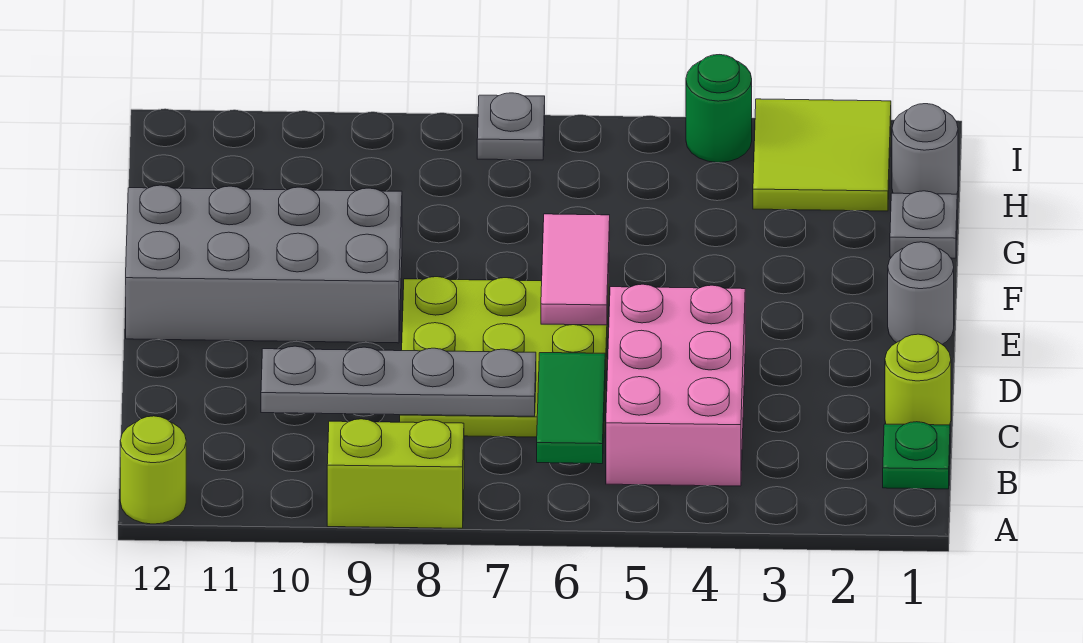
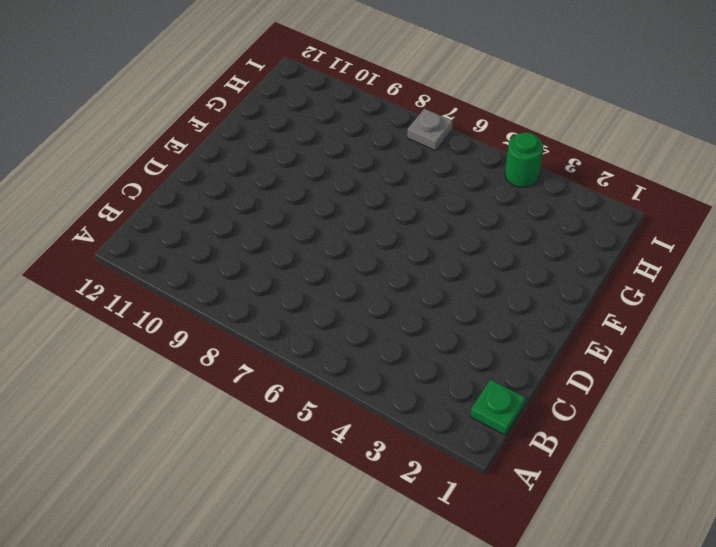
none -> lime 1x2 brick [327,419,464,528]
none -> lime 1x1 round brick [120,416,186,524]
none -> pink 2x3 brick [606,284,745,486]

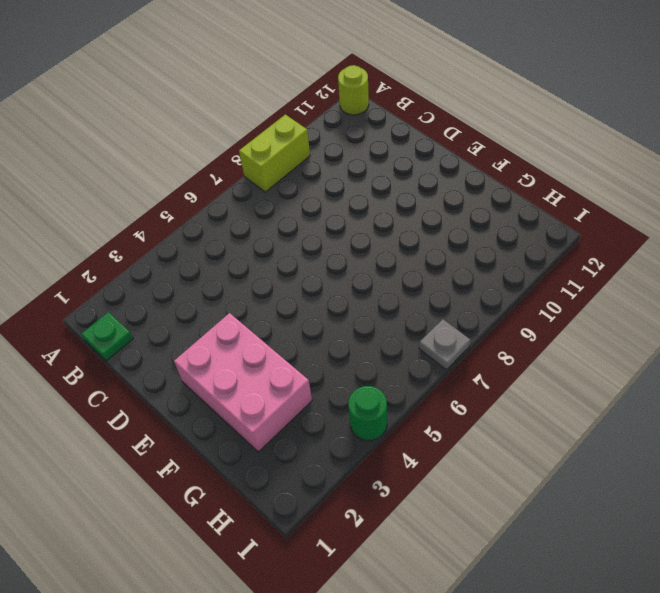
pink 2x3 brick [174,313,312,452] -> pink 2x3 brick moved to [606,284,745,486]
none -> lime 1x1 round brick [885,334,951,425]
none -> lime 3x3 plate [400,277,608,438]
none -> grey 1x1 round brick [888,242,954,344]

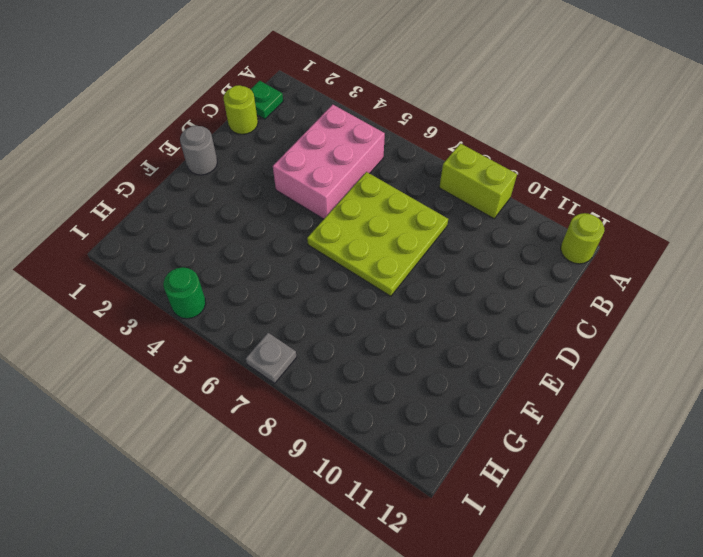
none -> grey 2x4 brick [126,185,402,343]
none -> grey 1x1 plate [890,191,957,258]
none -> grey 1x1 round brick [892,104,958,194]

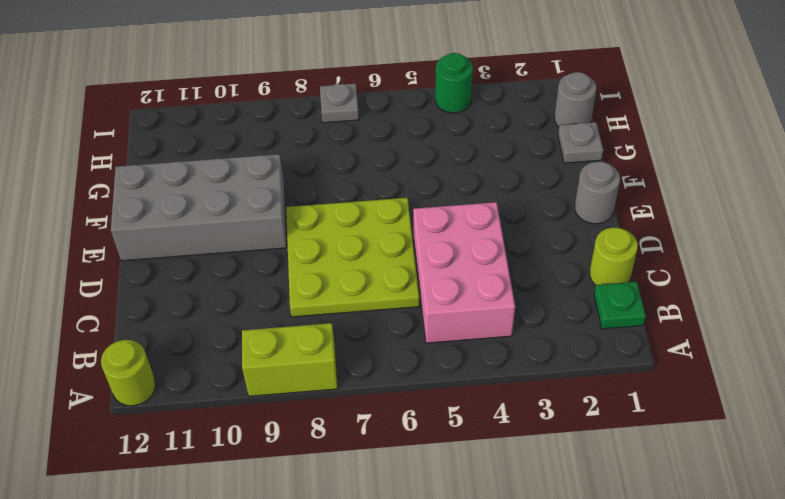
none -> lime 2x2 tile [753,99,891,211]
none -> green 1x2 tile [537,353,605,464]
none -> grey 1x4 plate [261,346,536,416]

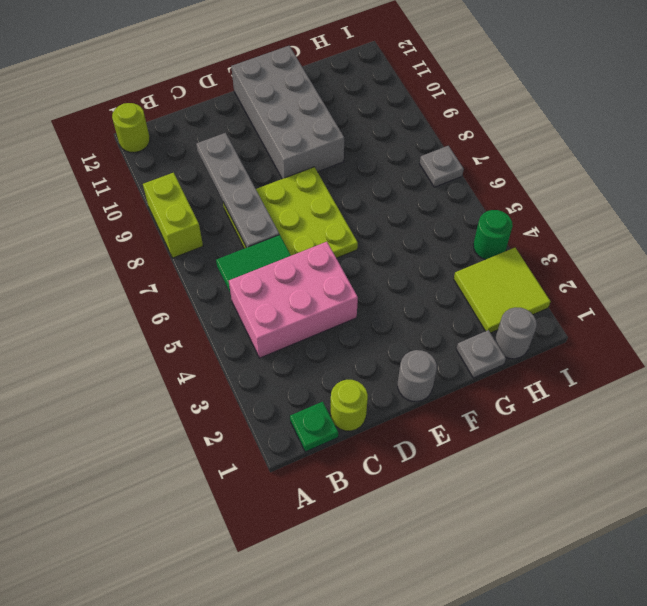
none -> pink 1x2 tile [541,214,610,325]

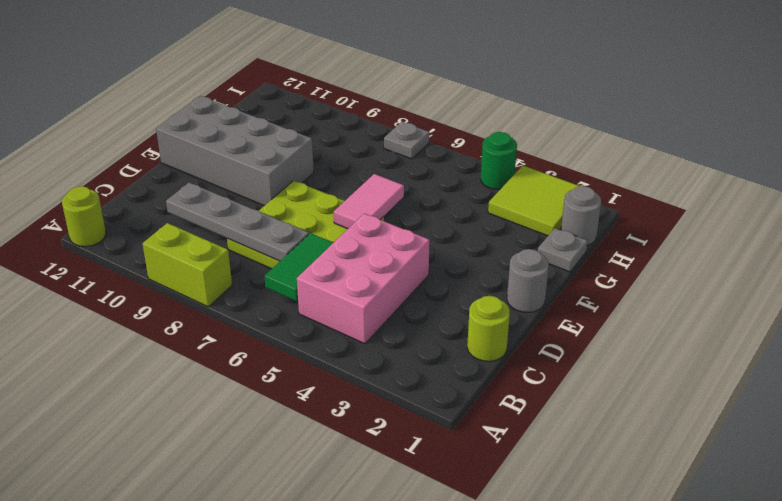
none -> green 1x1 plate [883,422,950,489]

